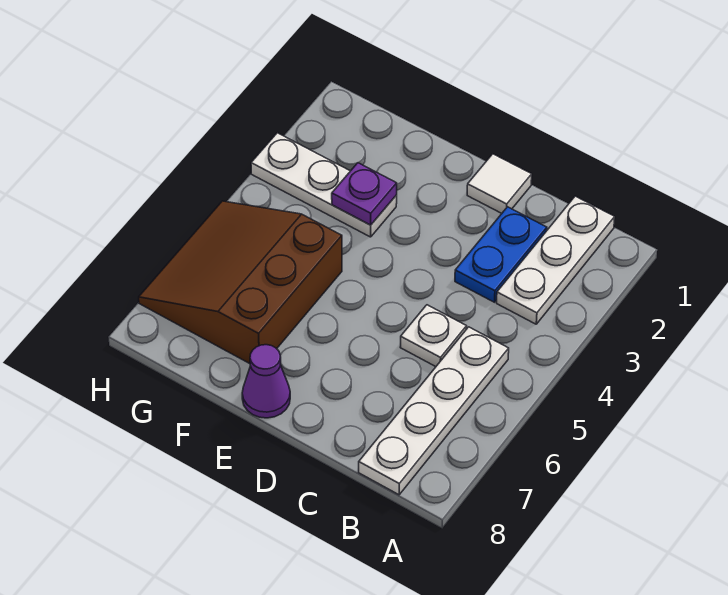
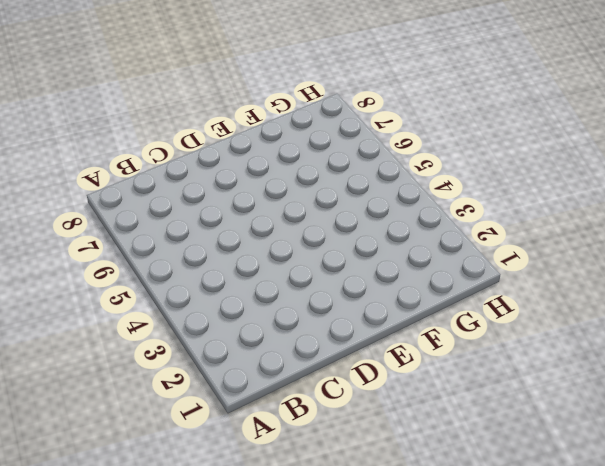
none -> white 1x3 plate [497,196,615,324]
none -> white 1x4 plate [359,327,509,495]

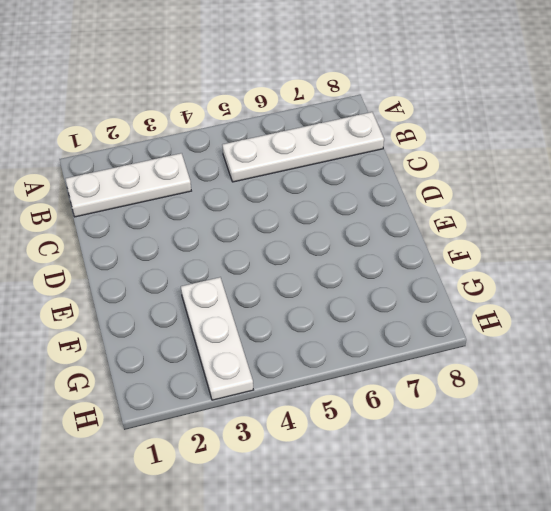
none -> blue 1x2 plate [455,207,547,302]
none -> white 1x1 plate [400,305,467,367]

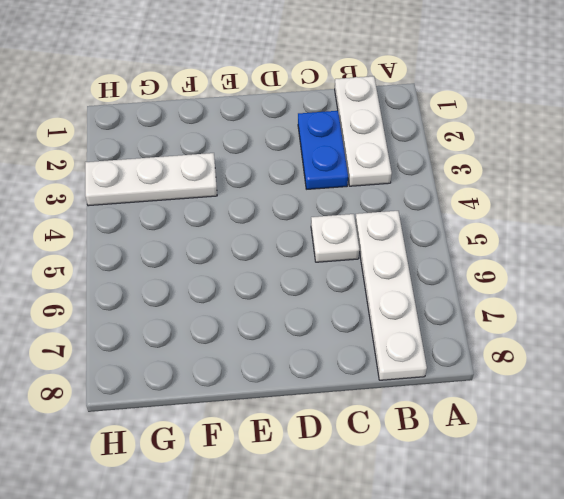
none -> white 1x1 tile [467,154,532,213]
none -> purple 1x1 cone [242,345,290,418]

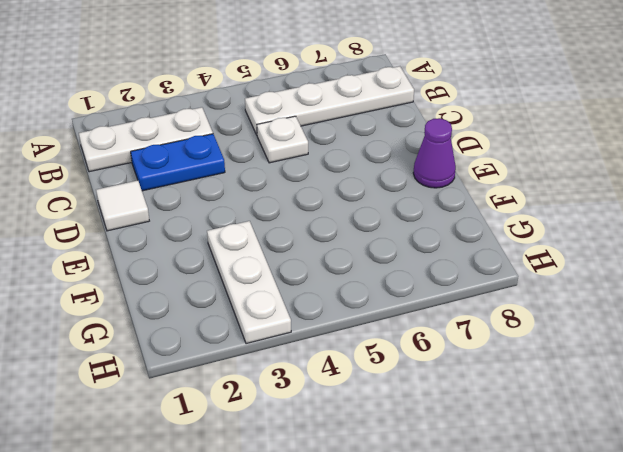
none -> brown 3x3 slope [139,201,342,364]
none -> purple 1x1 plate [332,163,397,225]

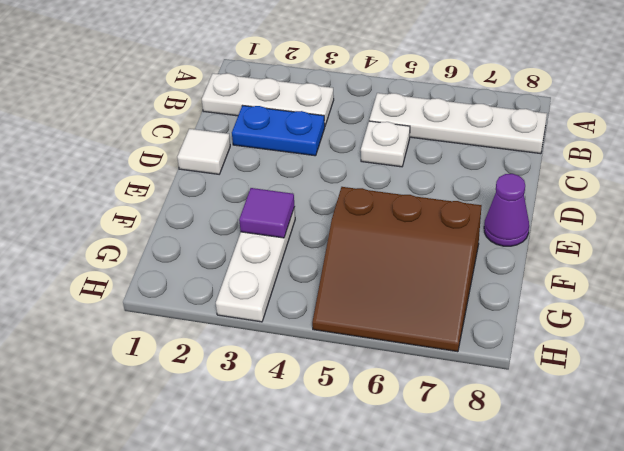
purple 1x1 tile [239,188,295,238] -> purple 1x1 plate [332,163,397,225]

